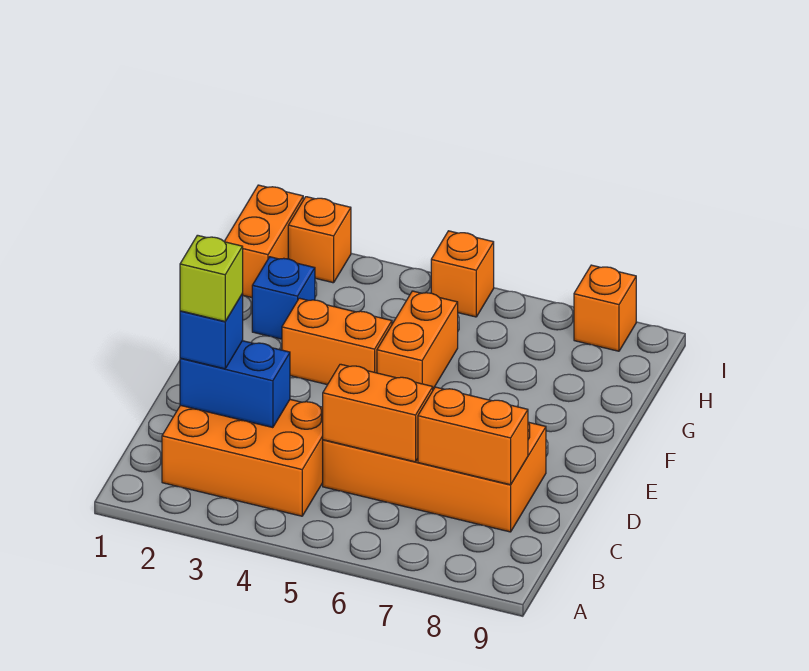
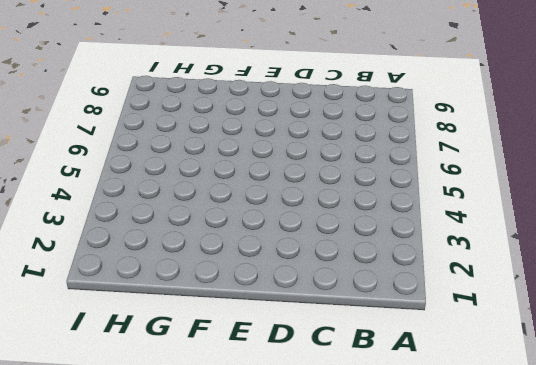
none -> orange 2x3 brick [162,400,323,516]
none -> orange 2x4 brick [323,422,546,532]
none -> orange 1x2 brick [282,298,392,385]

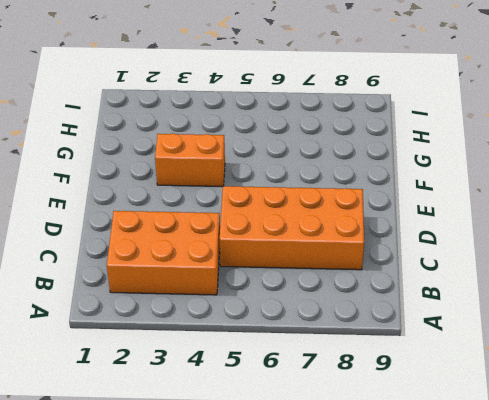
none -> orange 1x2 brick [377,291,458,389]
none -> blue 1x1 brick [252,257,315,339]
none -> orange 1x2 brick [224,185,303,297]

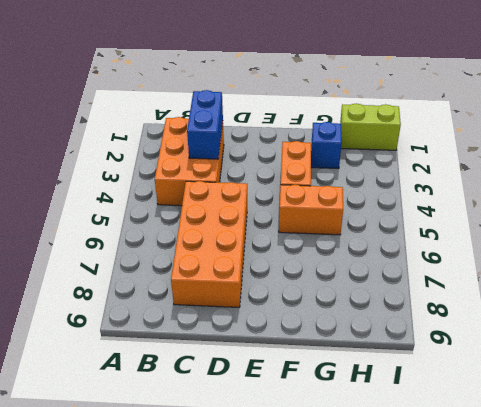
lime 1x2 brick [340,104,401,150] -> orange 1x2 brick [224,185,303,297]
none -> orange 1x1 brick [288,197,351,283]
none -> orange 1x1 brick [431,231,494,317]
none -> orange 1x1 brick [574,265,636,351]

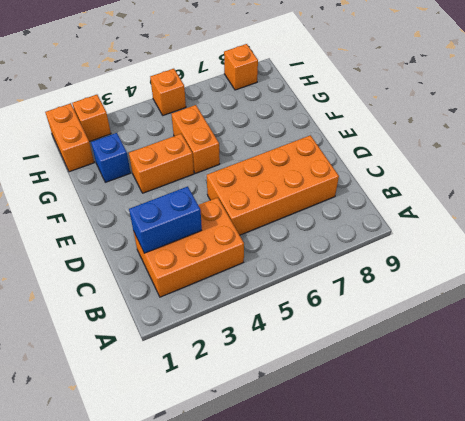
none -> orange 1x2 brick [323,364,433,462]
none -> orange 1x2 brick [418,387,528,485]
none -> blue 1x1 brick [180,294,243,369]

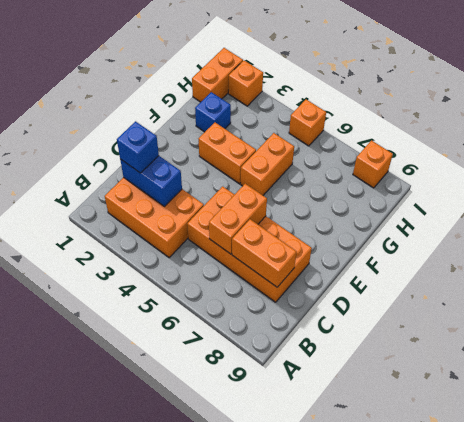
orange 1x2 brick [209,184,267,254] -> orange 1x2 brick turned to [323,364,433,462]
none -> lime 1x1 brick [180,235,243,321]

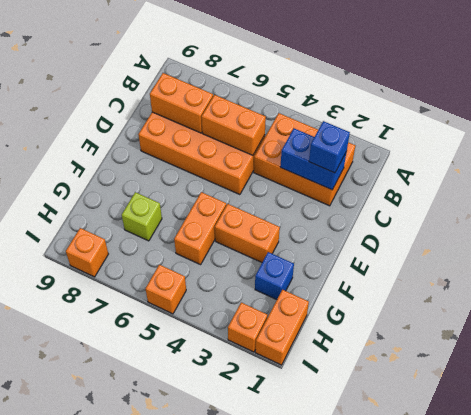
lime 1x1 brick [122,192,162,241] -> lime 1x1 brick moved to [180,235,243,321]

